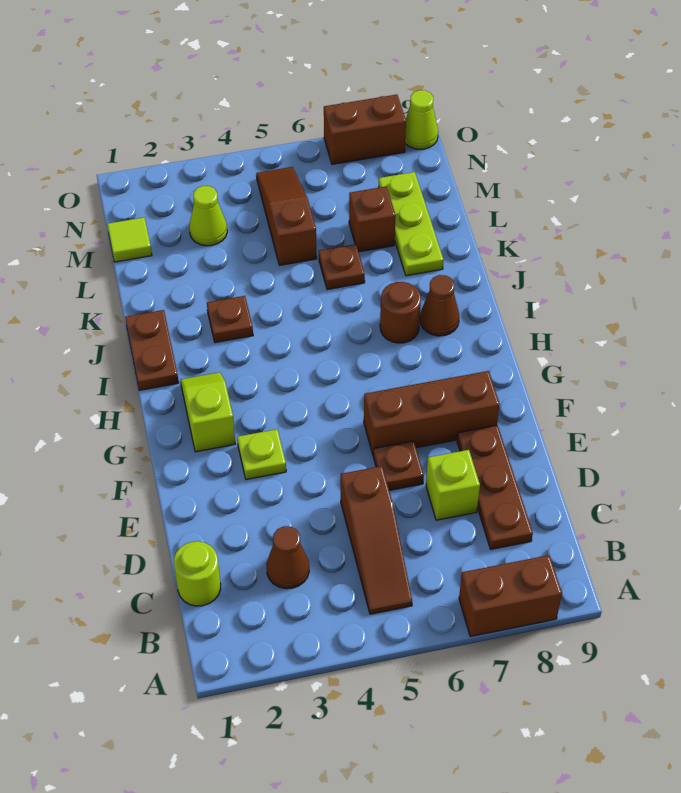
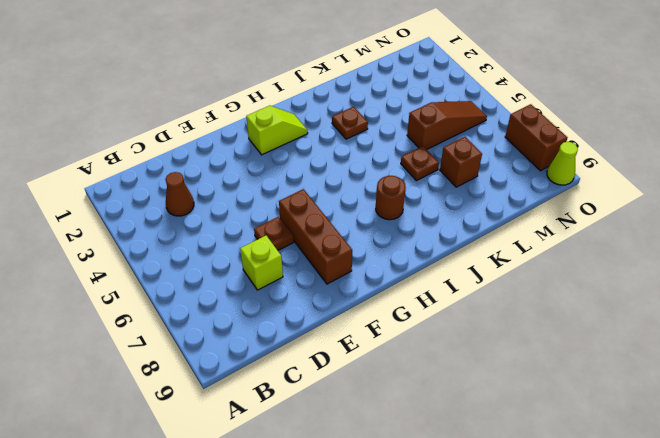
none -> brown 1x2 brick [459,555,562,637]
none -> brown 1x3 slope [341,466,412,614]
none -> lime 1x1 round brick [174,541,221,606]

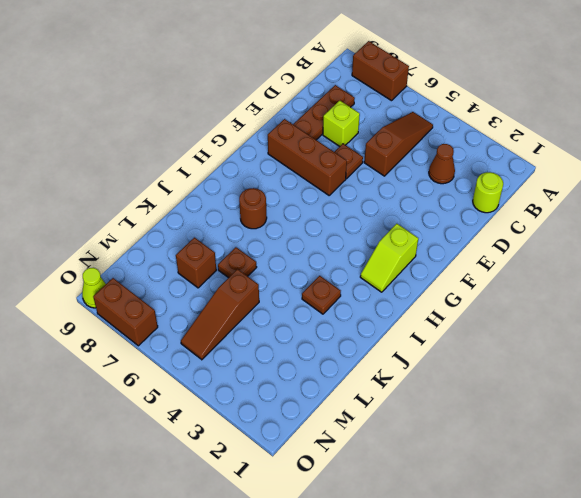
none -> lime 1x1 plate [237,429,286,480]
none -> brown 1x2 plate [125,310,179,390]
none -> brown 1x1 cone [420,275,459,336]

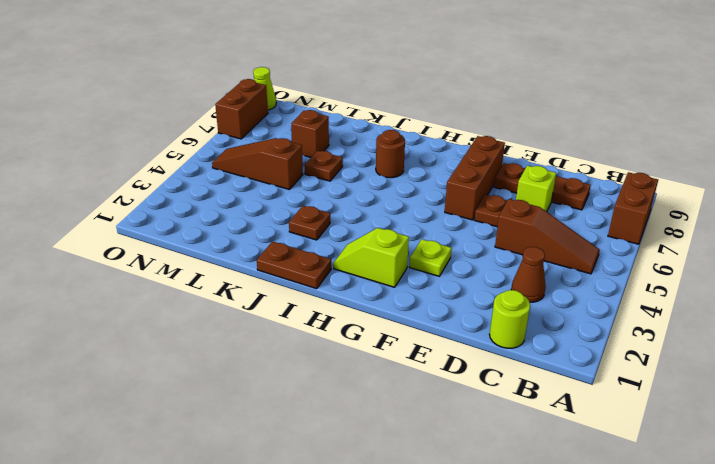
none -> brown 1x1 cone [420,275,459,336]
none -> lime 1x3 plate [379,172,444,276]
none -> lime 1x1 tile [107,217,152,262]

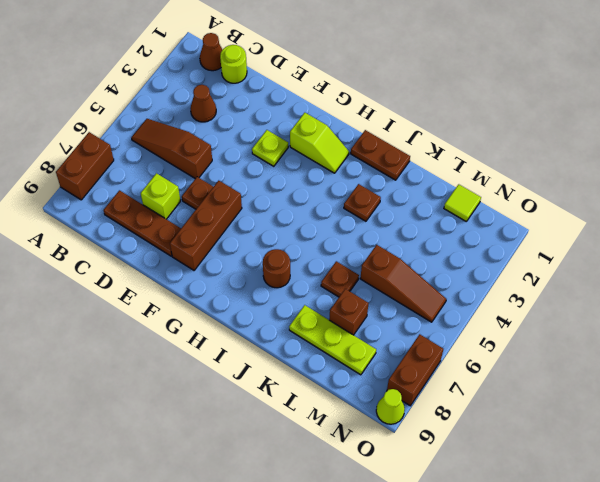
brown 1x1 cone [200,33,222,71] -> brown 1x1 cone moved to [420,275,459,336]
none -> lime 1x1 cone [189,186,227,246]

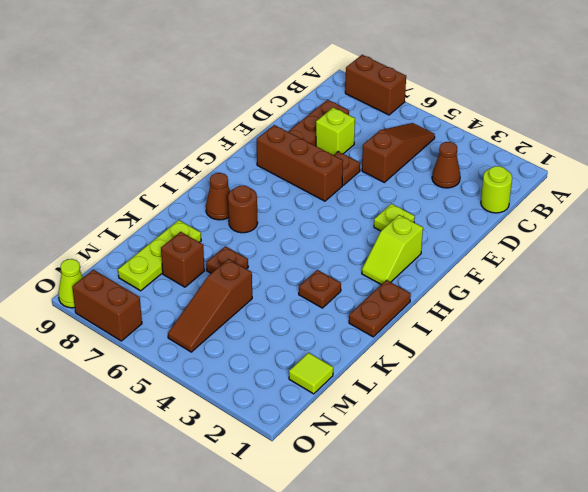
none -> lime 1x1 cone [189,186,227,246]

